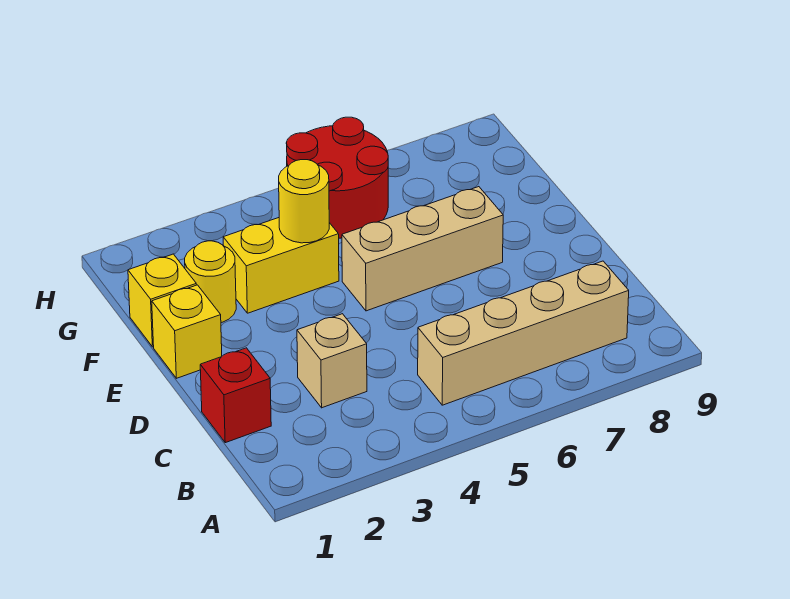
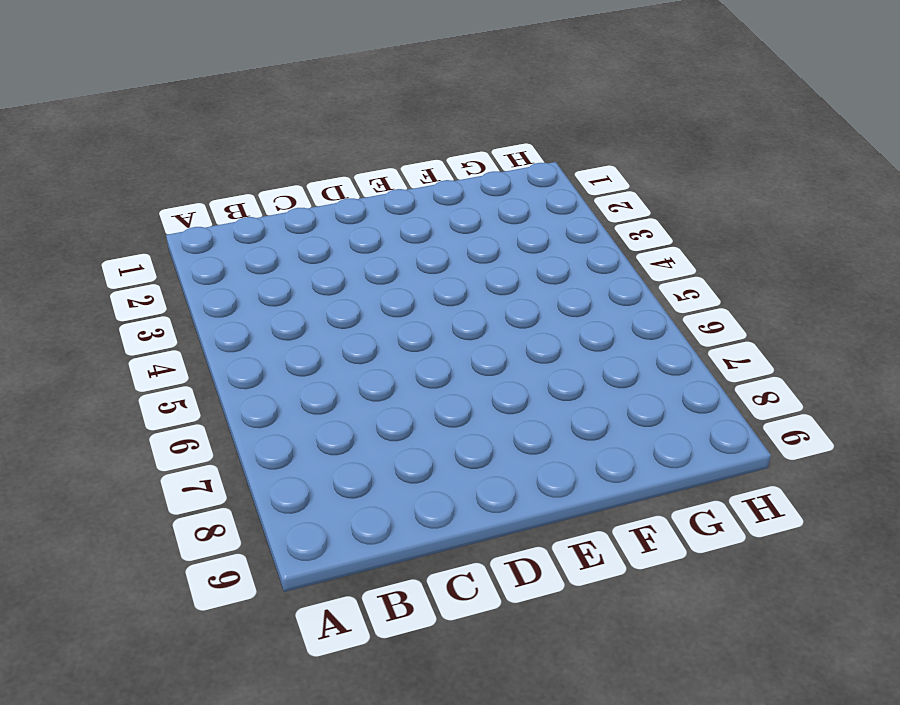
none -> tan 1x4 brick [418,261,629,405]
none -> red 1x1 brick [200,348,271,443]

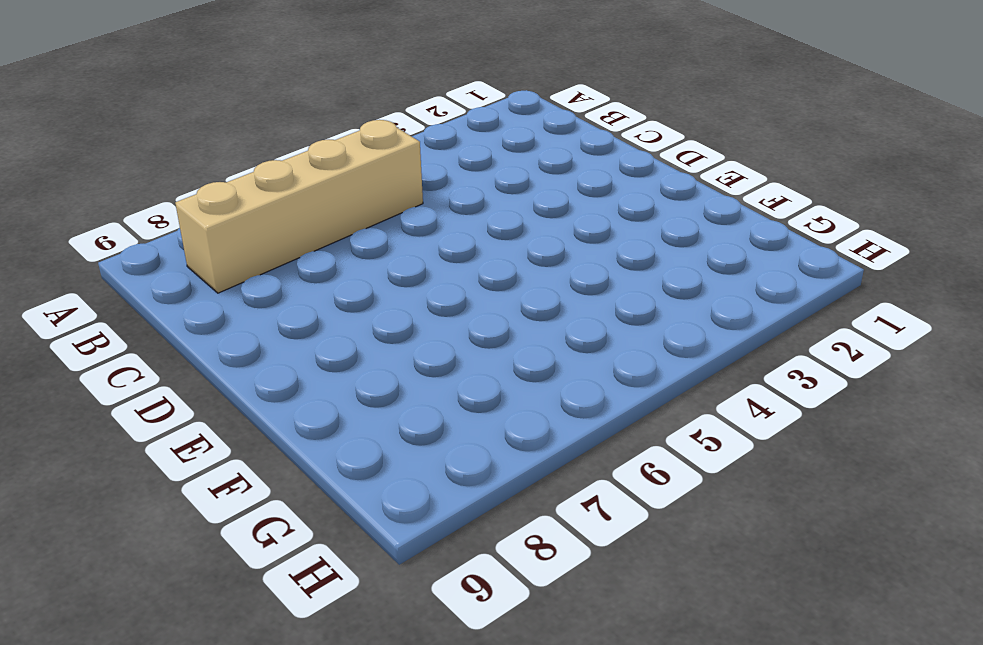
none -> red 1x1 brick [200,348,271,443]
none -> tan 1x1 brick [297,314,367,408]

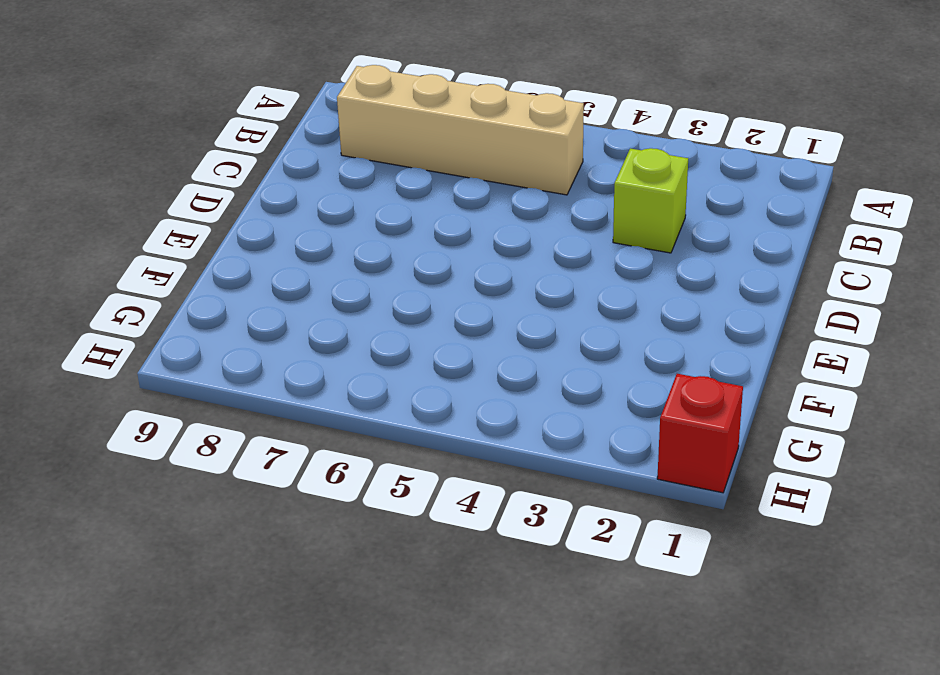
lime 1x1 brick [613,148,688,253] -> tan 1x1 brick [297,314,367,408]
red 1x1 brick [657,374,743,493] -> red 1x1 brick moved to [200,348,271,443]
none -> yellow 1x1 brick [152,285,222,378]
none -> tan 1x3 brick [342,187,503,311]

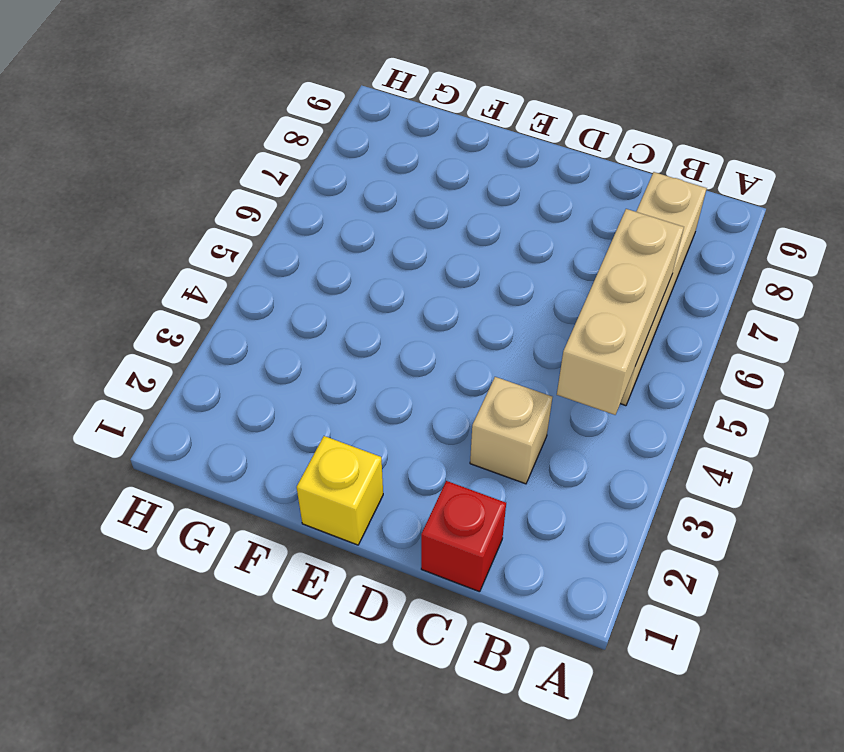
tan 1x3 brick [557,209,684,415] -> tan 1x3 brick moved to [342,187,503,311]
none -> yellow 1x1 brick [128,254,196,347]
none -> yellow 1x1 round brick [185,241,236,323]

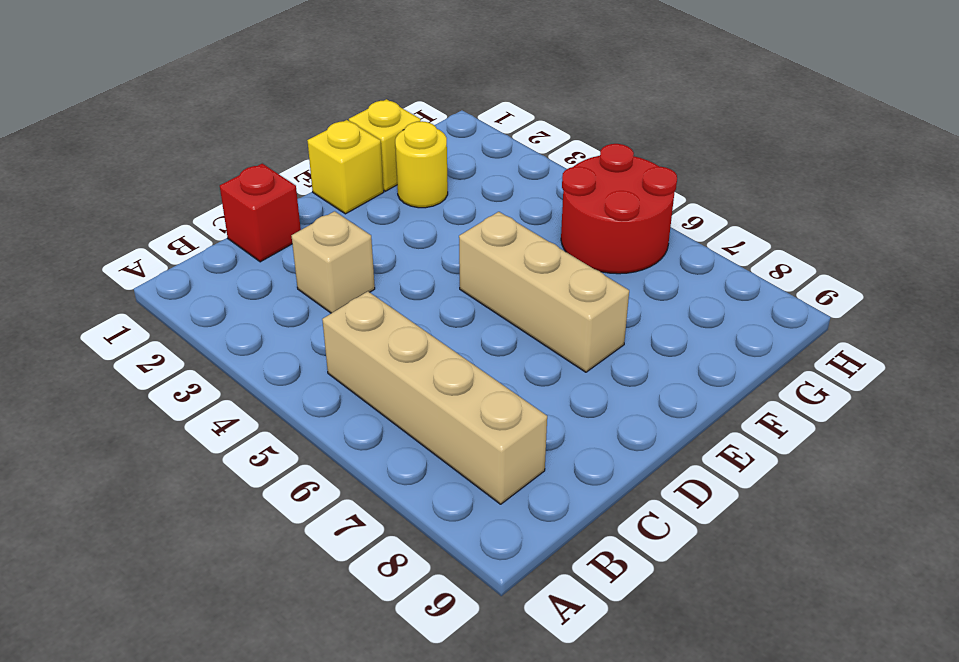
none -> yellow 1x2 brick [223,218,339,313]
none -> yellow 1x1 round brick [279,160,329,243]

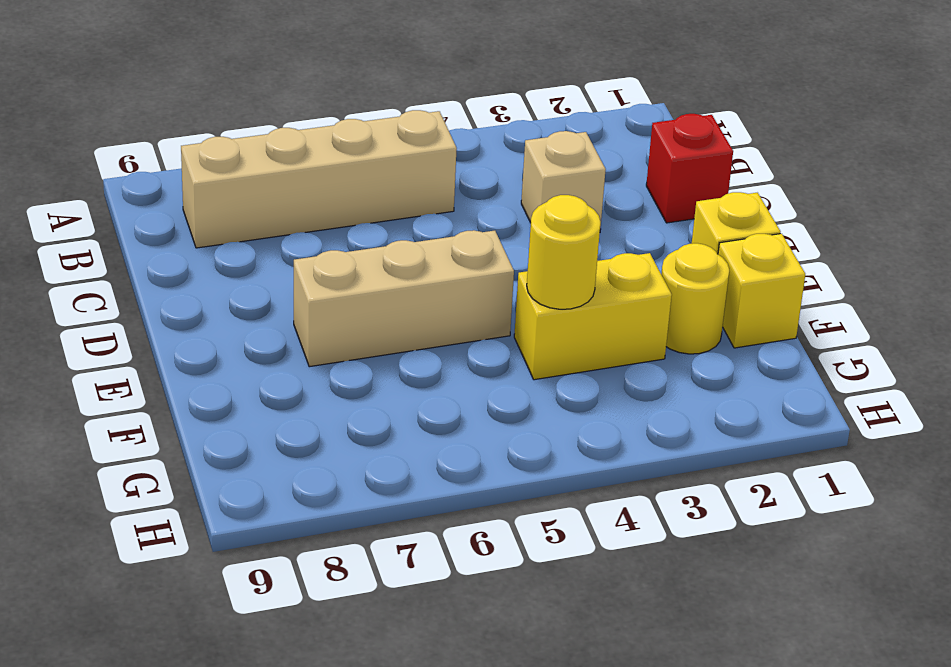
none -> red 2x2 round brick [286,117,388,238]

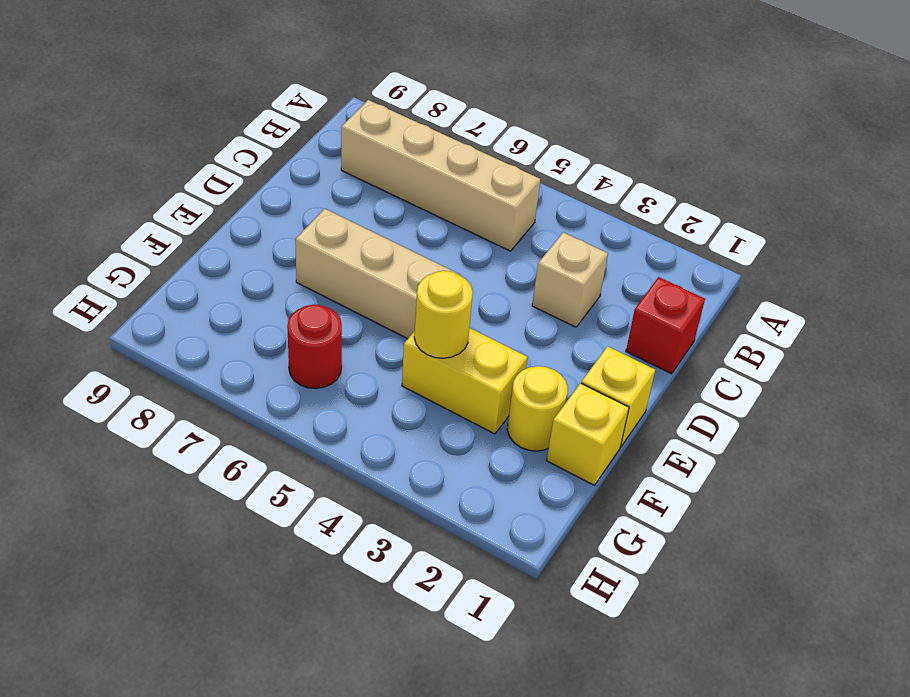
red 1x1 round brick [287,304,342,389] -> red 2x2 round brick [286,117,388,238]

